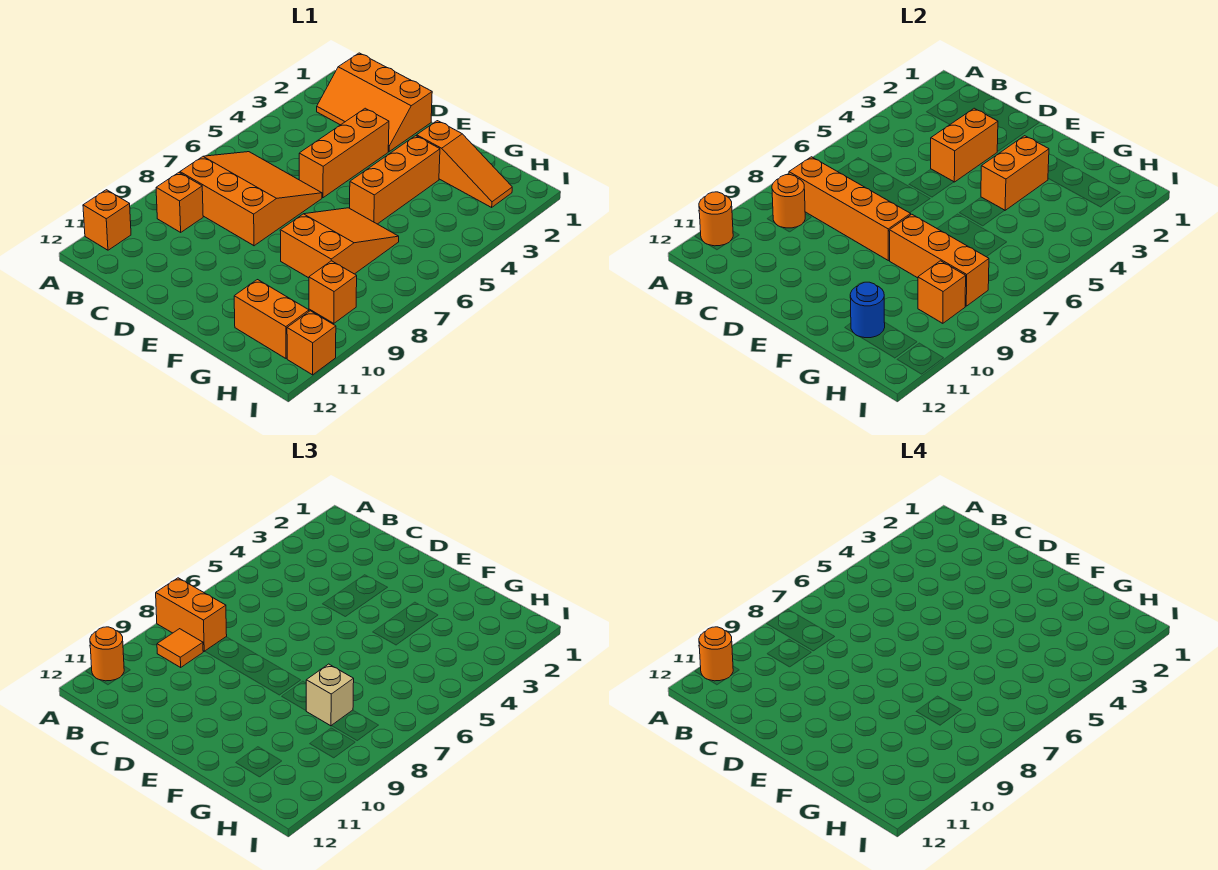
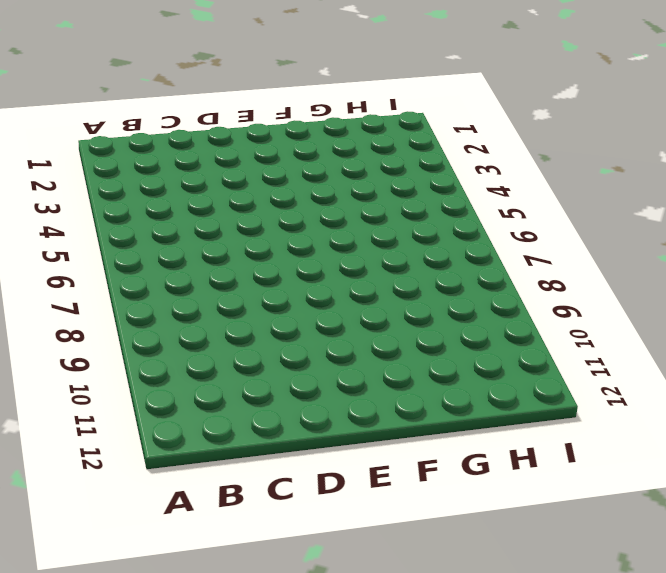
none -> orange 1x1 brick [83,190,131,250]
none -> orange 2x3 slope [317,53,432,151]
none -> orange 3x3 slope [180,152,322,246]

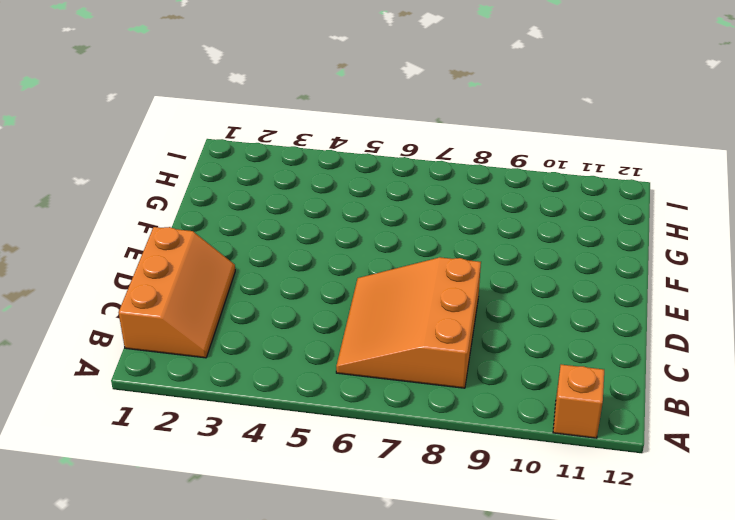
none -> orange 1x1 brick [156,173,203,232]
none -> orange 1x3 brick [299,108,389,198]
none -> orange 1x3 slope [417,121,512,207]

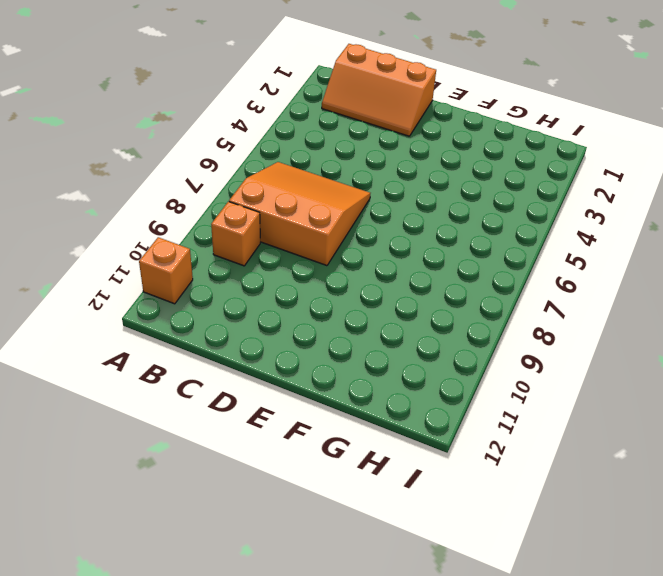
none -> orange 1x3 brick [299,108,389,198]
none -> orange 1x3 slope [417,121,512,207]
none -> orange 1x3 brick [350,136,440,224]

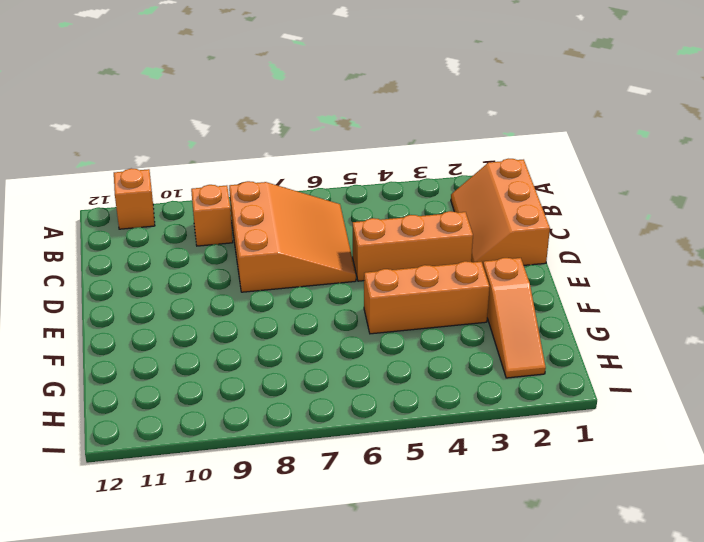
none -> orange 2x3 slope [280,208,399,278]
none -> orange 1x2 brick [234,280,309,358]
none -> orange 1x1 brick [309,261,357,323]

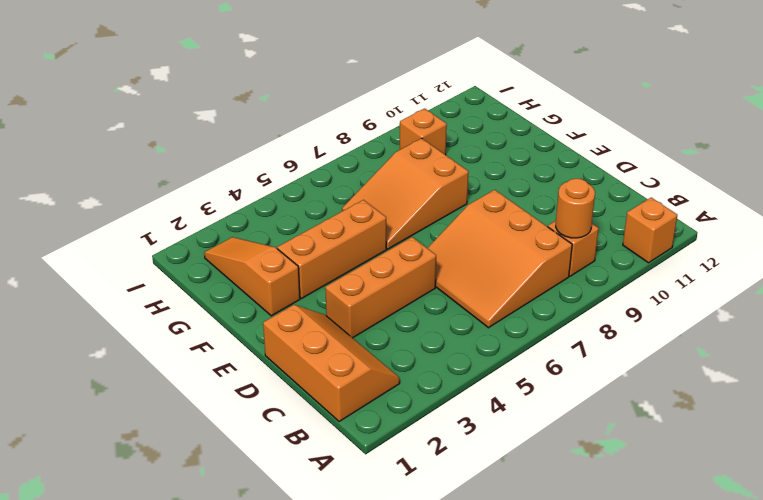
none -> orange 1x2 brick [234,280,309,358]
none -> orange 1x1 brick [287,311,336,375]
none -> orange 1x1 round brick [699,192,733,246]

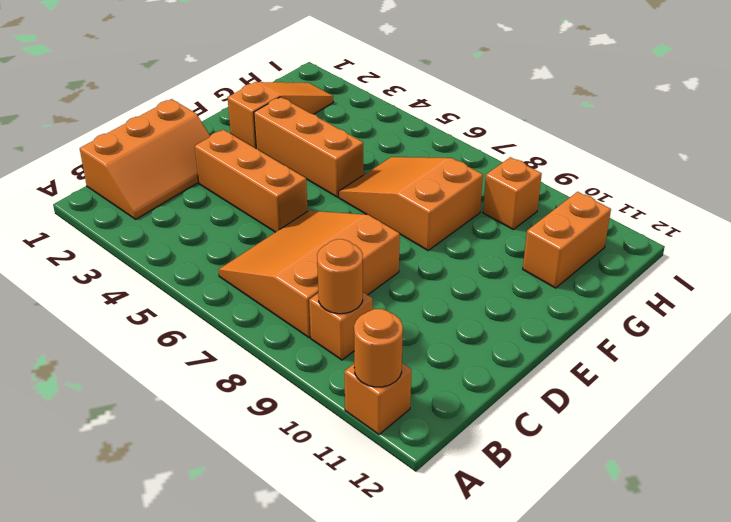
none -> orange 1x1 brick [287,311,336,375]
none -> orange 1x4 brick [789,157,911,261]
none -> orange 1x2 brick [931,108,998,182]

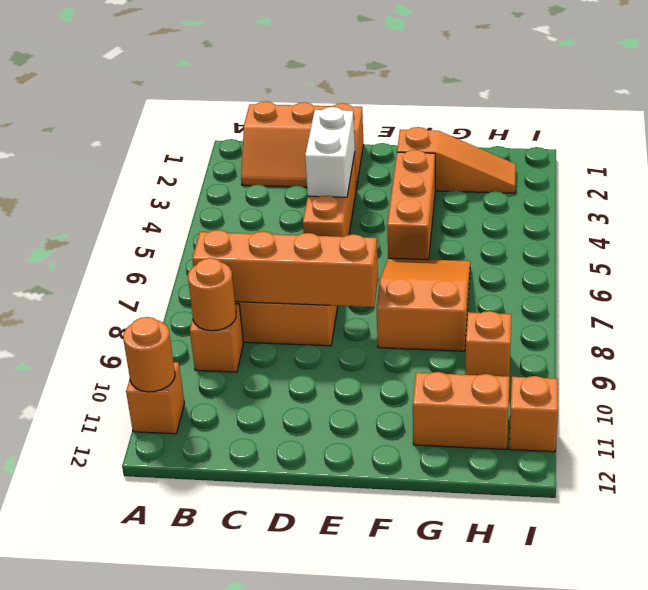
white 1x2 brick [305,107,355,197] -> orange 1x2 brick [931,108,998,182]
none -> orange 1x2 brick [981,136,1049,210]
none -> orange 1x3 brick [889,214,989,306]
none -> blue 1x1 round brick [850,282,885,338]

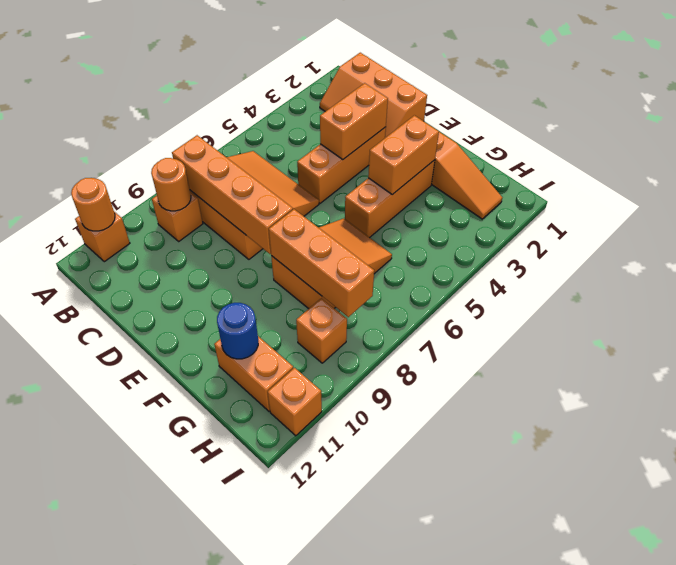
none -> orange 1x1 brick [918,261,966,323]
none -> orange 1x2 brick [156,578,227,651]
none -> orange 1x1 round brick [90,627,124,681]

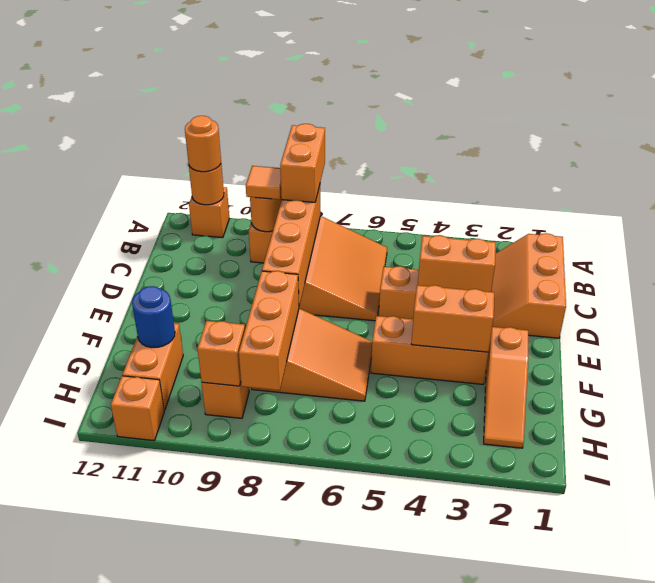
none -> tan 1x1 brick [306,664,354,726]
none -> orange 1x1 round brick [699,627,733,681]

